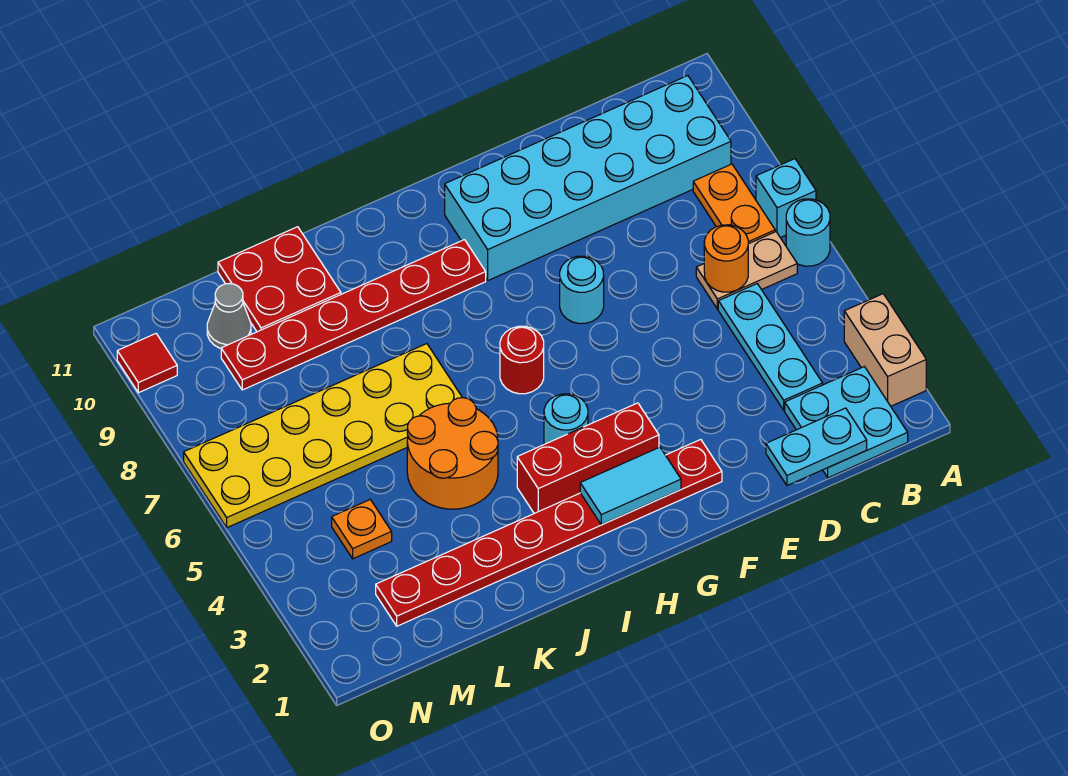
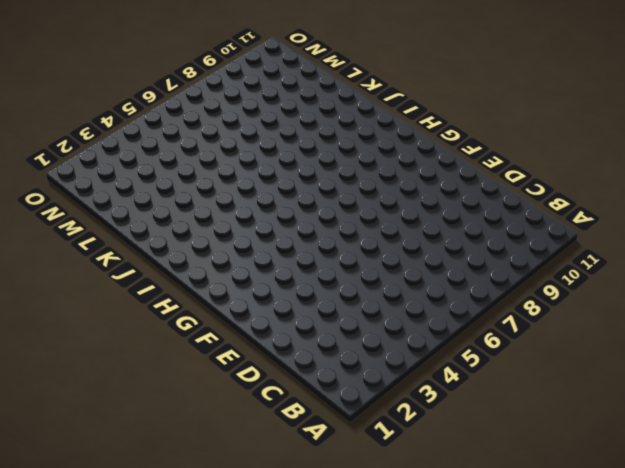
none -> tan 1x2 brick [844,294,926,406]
none -> cyan 1x1 round brick [786,199,830,266]
none -> cyan 1x1 brick [756,159,816,238]

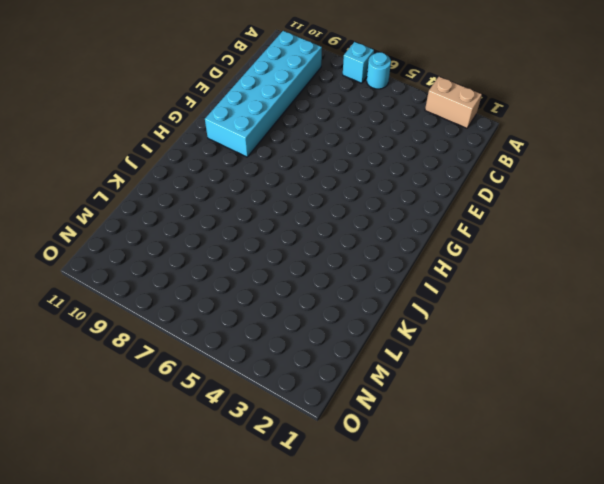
none -> cyan 2x2 plate [785,367,908,478]
none -> tan 1x2 plate [696,232,797,309]
none -> orange 1x2 plate [693,164,775,244]

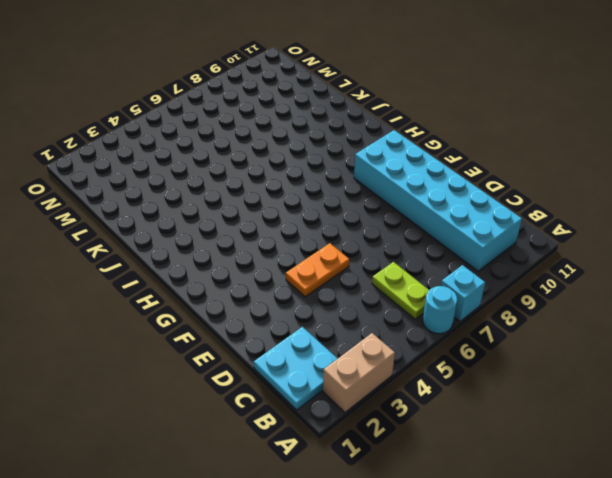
lime 1x2 plate [372,262,429,319] -> tan 1x2 plate [696,232,797,309]
orange 1x2 plate [286,243,349,297] -> orange 1x2 plate moved to [693,164,775,244]
none -> cyan 1x3 plate [718,284,823,410]
none -> red 1x8 plate [376,440,722,626]
none -> cyan 1x1 round brick [560,256,604,324]

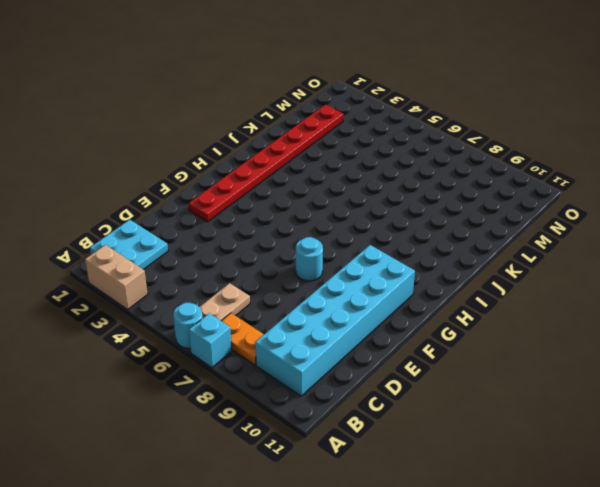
none -> cyan 1x3 plate [718,284,823,410]
none -> red 1x3 brick [517,403,659,513]
none -> cyan 1x1 round brick [544,394,588,444]

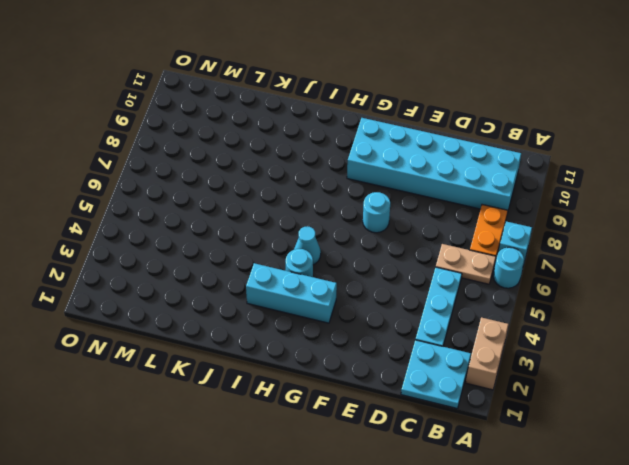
cyan 1x3 brick [246,263,337,323] -> red 1x3 brick [517,403,659,513]
cyan 1x1 cone [294,227,321,265] -> none
none -> red 1x8 plate [376,440,722,626]
none -> red 1x1 round brick [500,326,544,394]
none -> red 1x6 plate [221,240,486,390]

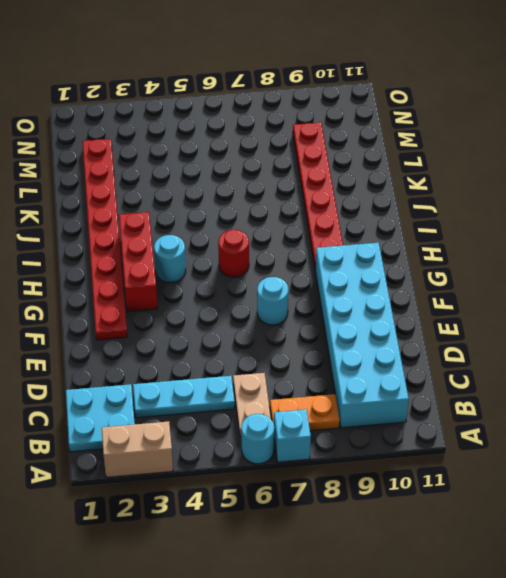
none -> orange 2x2 round brick [407,398,498,509]
none -> yellow 2x6 plate [184,344,462,528]
none -> red 2x2 plate [218,227,341,332]

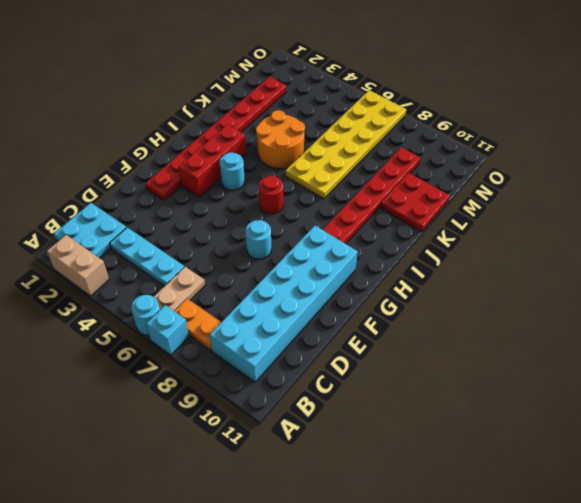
none -> orange 1x1 plate [332,499,392,559]
none -> grey 1x1 cone [207,283,251,348]
none -> red 1x1 tile [117,334,177,393]

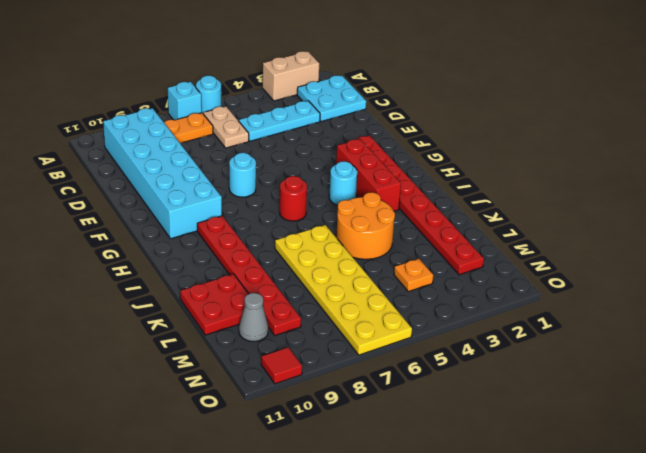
none -> cyan 1x2 plate [766,408,867,486]
none -> orange 1x1 round brick [704,225,748,292]
none -> cyan 1x2 tile [580,447,681,525]

